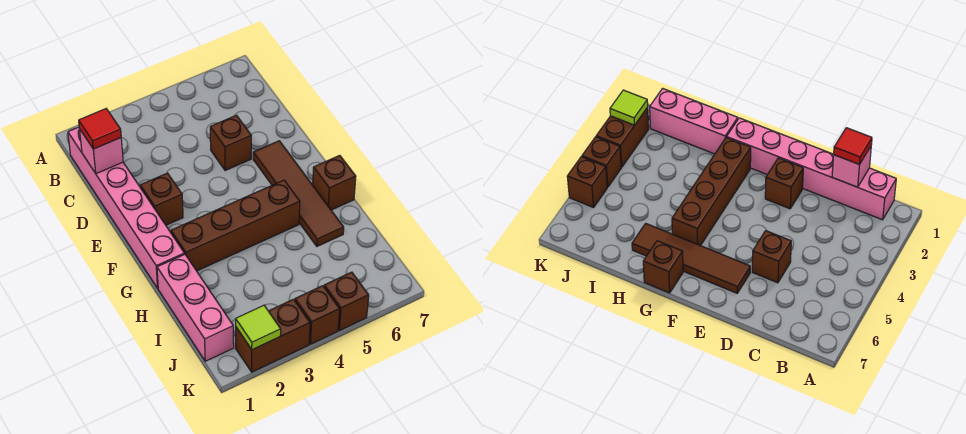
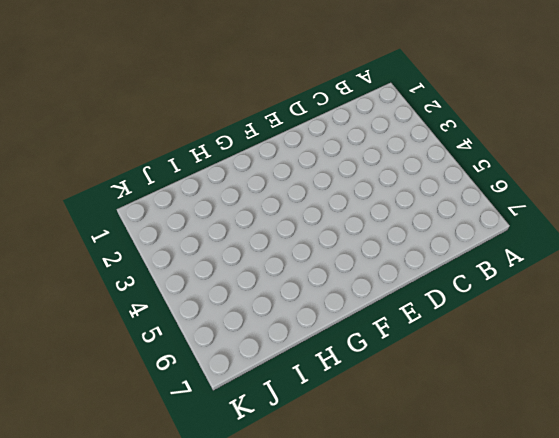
none -> pink 1x6 brick [68,127,184,288]
none -> brown 1x1 brick [210,115,251,171]
none -> brown 1x1 brick [140,173,183,225]

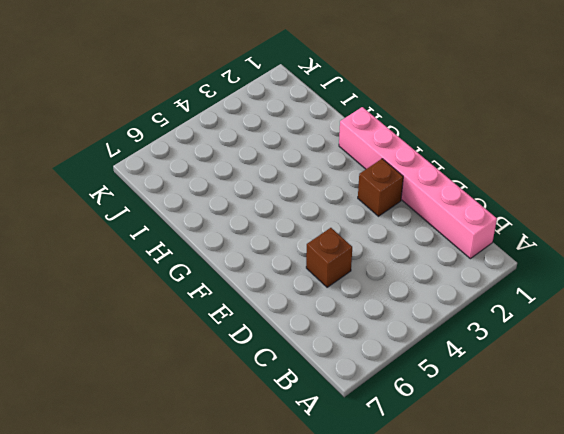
none -> brown 1x4 tile [253,141,344,246]
none -> brown 1x4 brick [171,180,300,271]
none -> brown 1x1 brick [313,155,356,210]

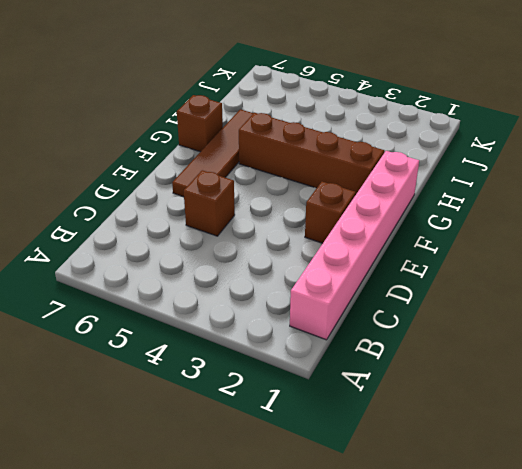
none -> pink 1x3 brick [157,254,234,361]
none -> brown 1x2 brick [236,299,310,372]
none -> brown 1x1 brick [295,286,340,344]

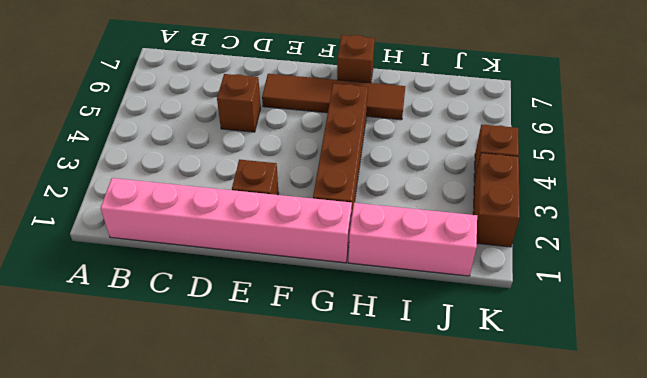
none -> brown 1x1 brick [324,272,369,331]
none -> pink 1x1 brick [80,130,123,174]
none -> lime 1x1 tile [236,305,281,350]

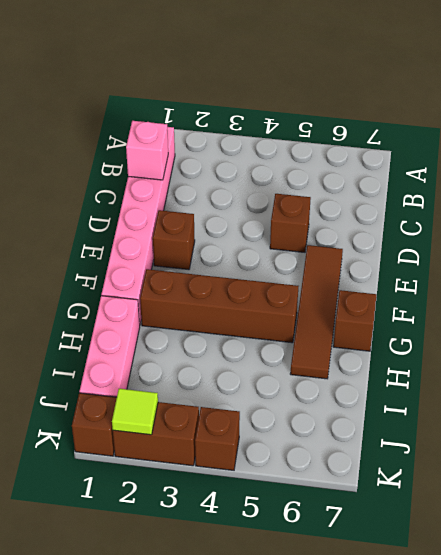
brown 1x1 brick [72,393,117,456] -> brown 1x1 brick moved to [324,272,369,331]
none -> red 1x1 tile [79,109,121,149]

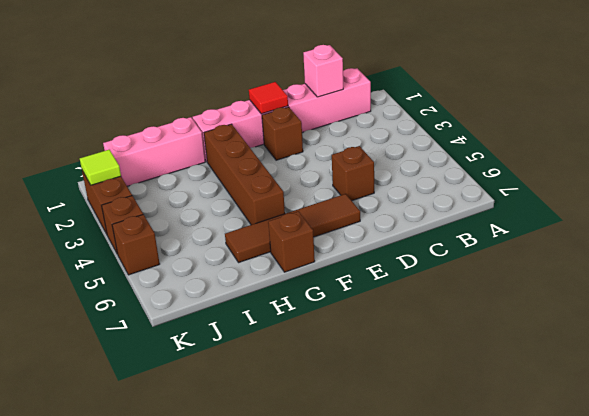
red 1x1 tile [249,82,288,114] -> red 1x1 tile moved to [79,109,121,149]

